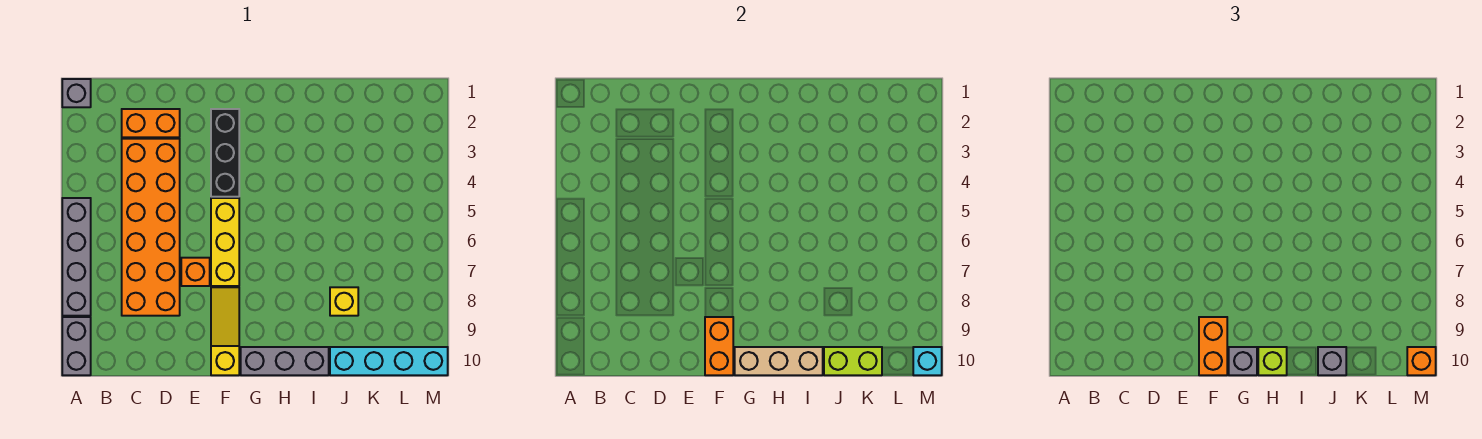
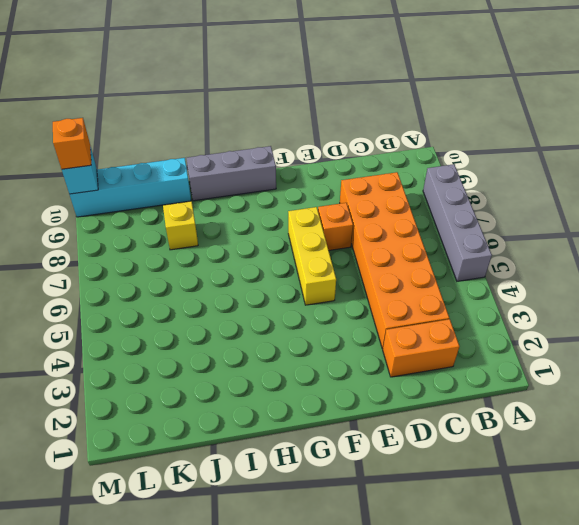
none -> grey 1x1 brick [62,79,91,107]
none -> grey 1x2 brick [62,317,91,375]
none -> black 1x3 brick [211,109,239,197]

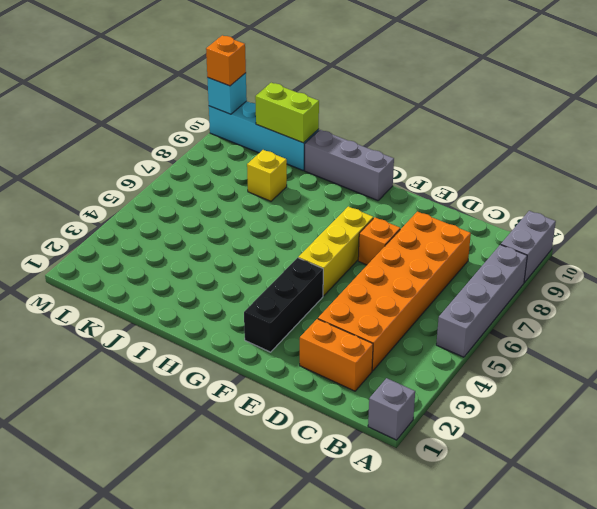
none -> yellow 1x3 slope [211,287,239,375]
none -> orange 1x2 brick [705,317,733,375]
none -> tan 1x3 brick [735,347,823,375]

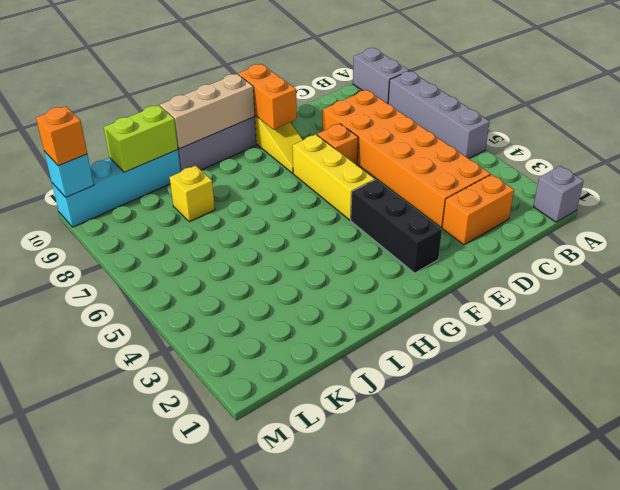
none -> orange 1x2 brick [1199,317,1227,375]
none -> grey 1x1 brick [1229,347,1257,375]
none -> lime 1x1 brick [1258,347,1287,375]

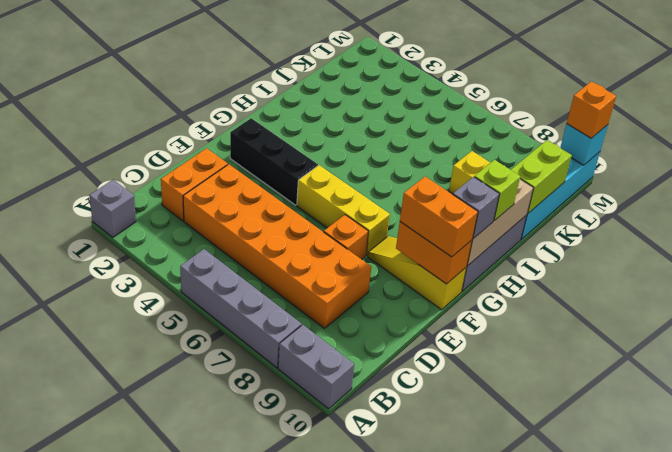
none -> grey 1x1 brick [1318,347,1346,375]

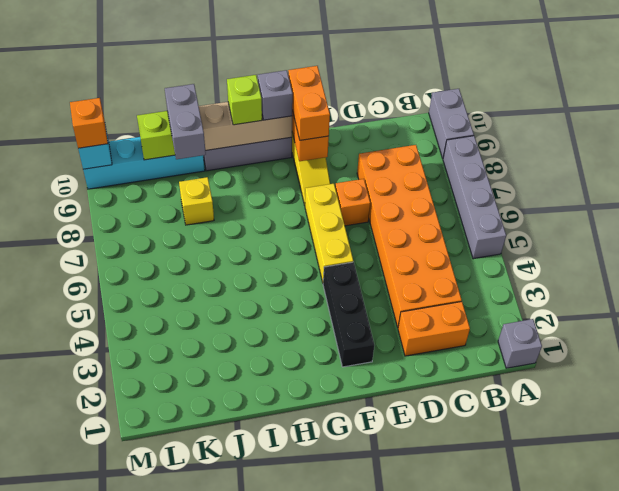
grey 1x2 brick [165,84,206,159] -> grey 1x1 brick [1318,347,1346,375]

